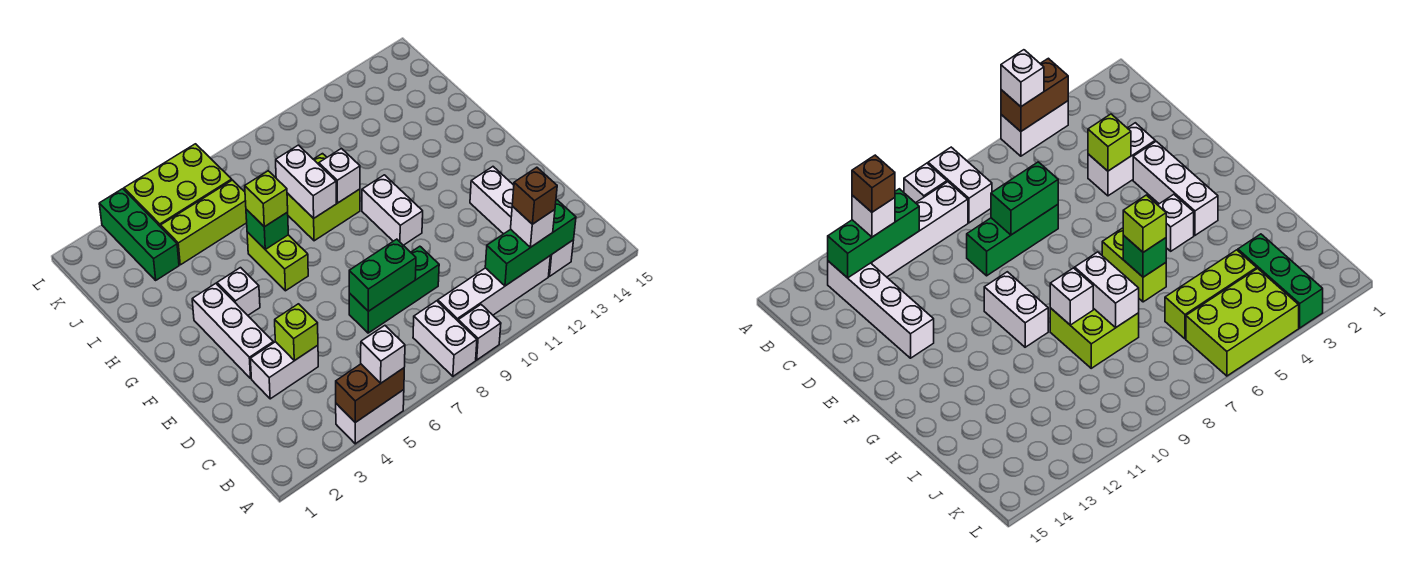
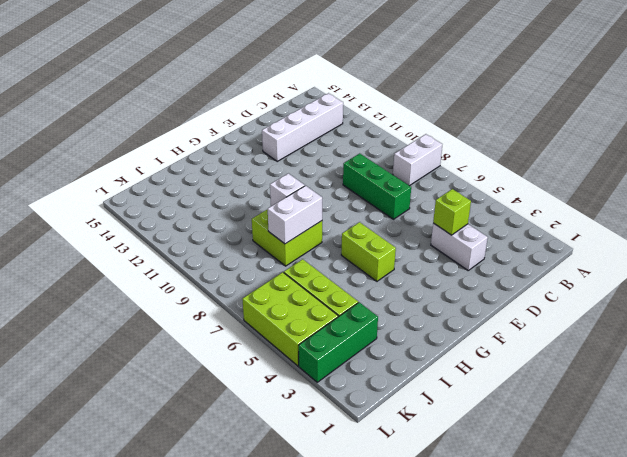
lime 1x2 brick [341,222,396,281] -> lime 1x2 brick turned to [247,232,308,291]
none -> white 1x2 brick [336,390,404,444]
none -> white 1x1 brick [458,305,501,360]
none -> white 1x4 brick [438,256,550,321]

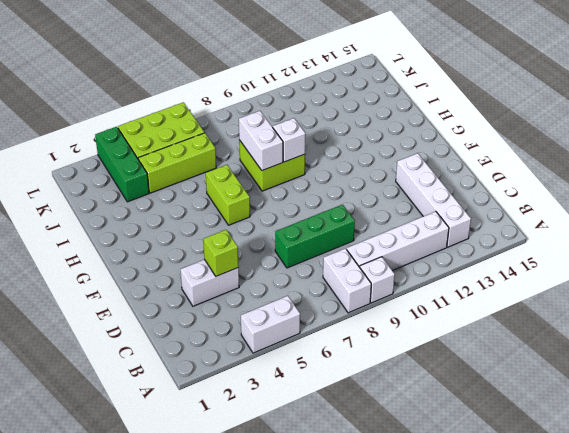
none -> white 1x3 brick [192,283,273,378]
none -> white 1x2 brick [362,175,423,245]
none -> white 1x1 brick [217,268,260,315]

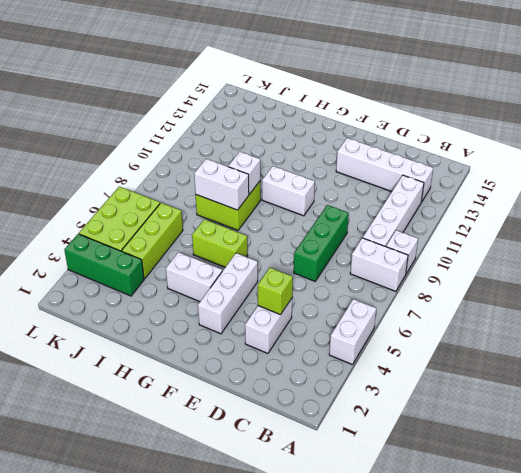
white 1x3 brick [198,253,258,334] -> white 1x3 brick turned to [192,283,273,378]
white 1x2 brick [166,252,222,302] -> white 1x1 brick [217,268,260,315]
none -> brown 1x2 brick [336,364,404,423]
none -> green 1x3 brick [485,199,576,286]
none -> green 1x2 brick [349,239,416,311]

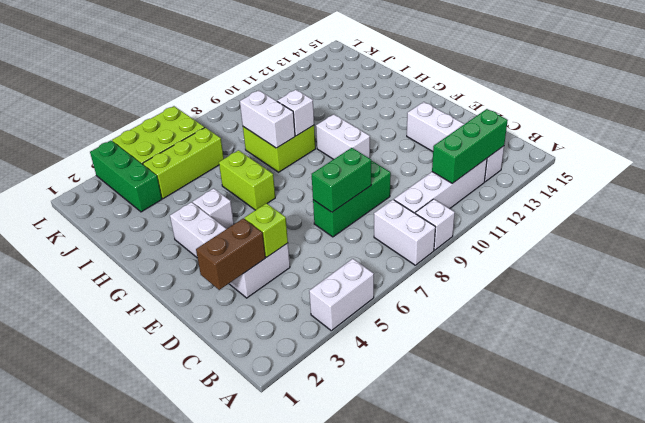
brown 1x2 brick [196,218,265,290] -> brown 1x2 brick moved to [336,364,404,423]
none -> green 1x1 brick [246,209,288,249]
none -> white 1x1 brick [361,326,405,383]
none -> white 1x1 brick [511,206,555,247]

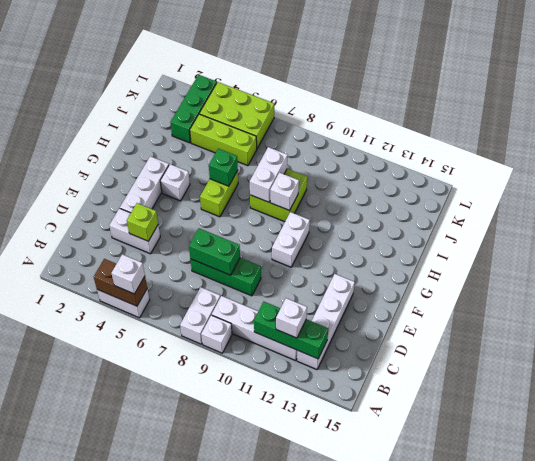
none -> lime 1x1 brick [245,171,288,227]
none -> brown 1x1 brick [512,167,557,224]

